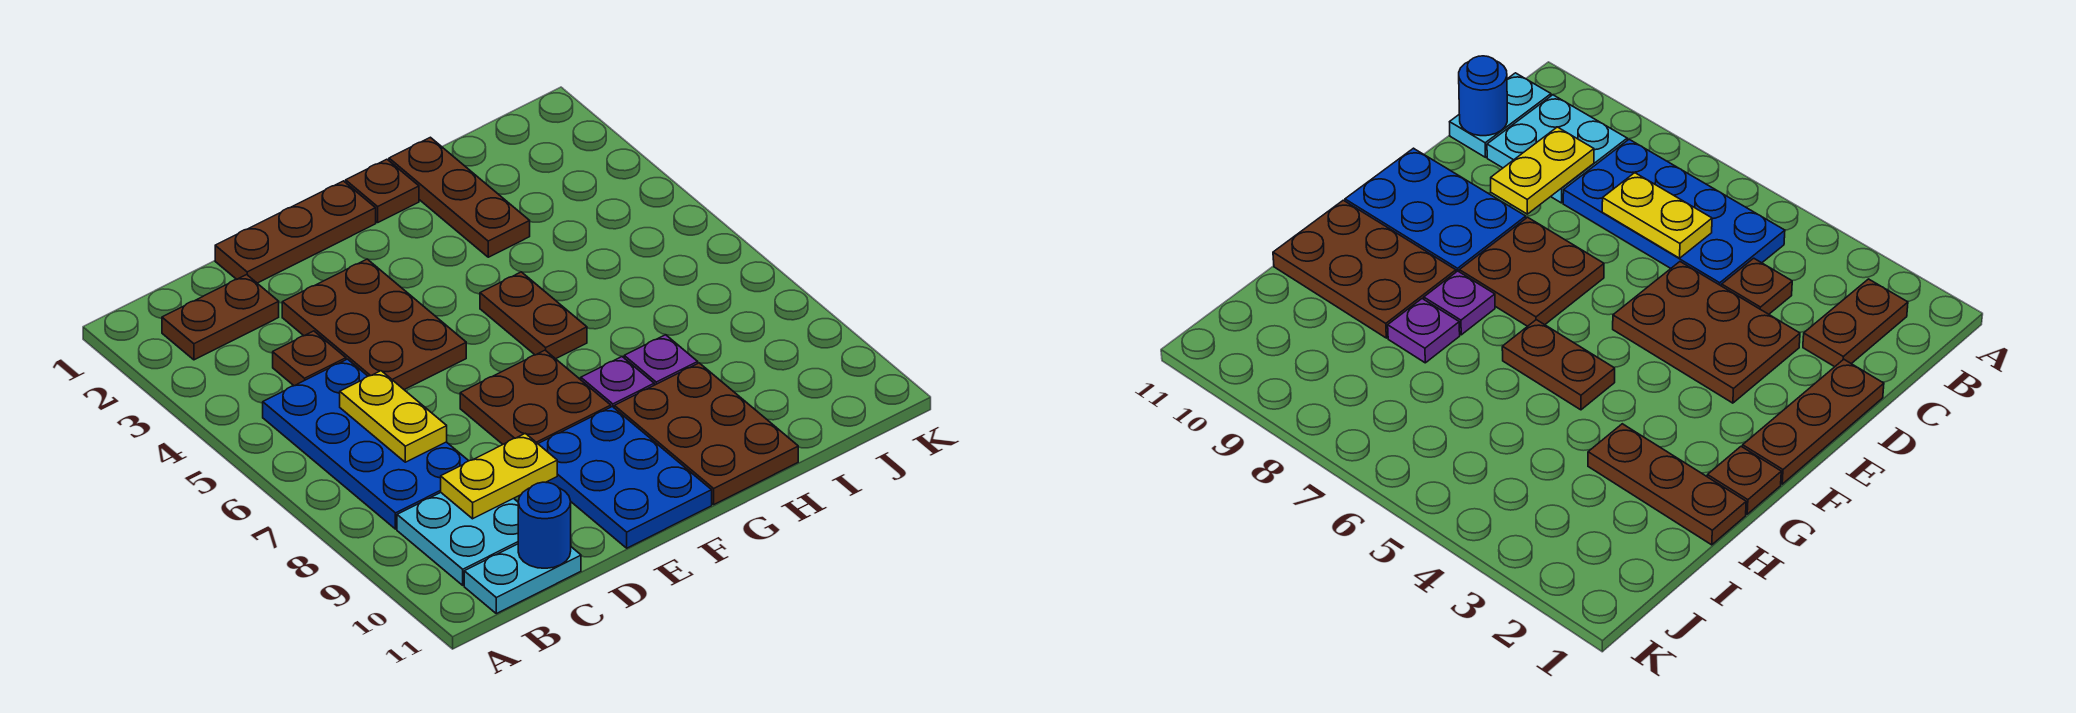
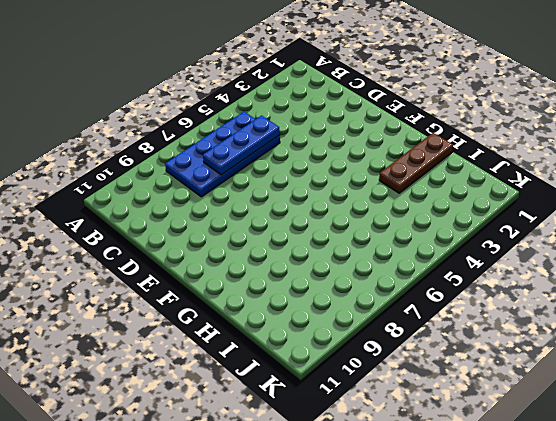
blue 1x3 plate [203,116,280,175] -> yellow 1x2 plate [340,371,447,462]
none -> brown 1x2 plate [162,275,279,360]
none -> cyan 2x2 plate [397,493,518,585]
none -> cyan 1x2 plate [464,544,581,614]

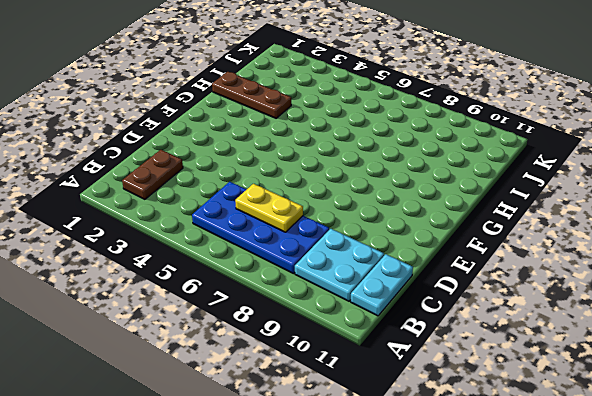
none -> brown 1x1 plate [273,331,346,386]
none -> brown 1x3 plate [215,181,376,283]
none -> brown 2x3 plate [282,259,466,390]

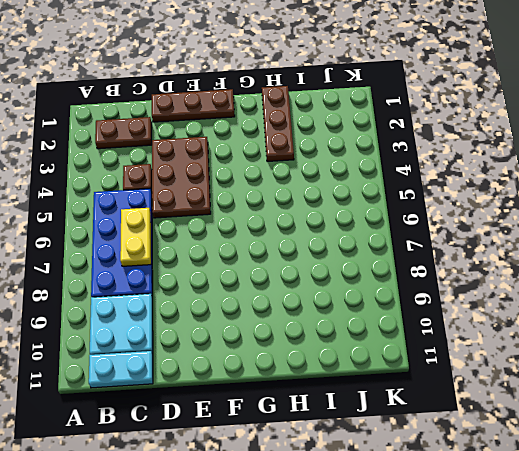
none -> brown 2x2 plate [460,350,611,444]
none -> blue 2x3 plate [538,407,712,548]
none -> brown 1x1 plate [346,159,419,223]

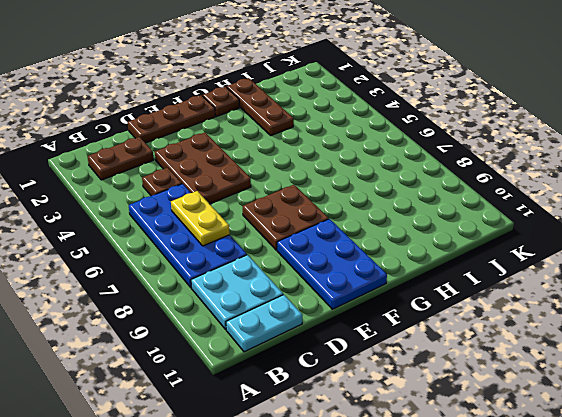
none -> brown 1x2 plate [480,272,587,359]
none -> purple 1x1 plate [581,357,654,407]
none -> brown 2x3 plate [614,363,798,504]

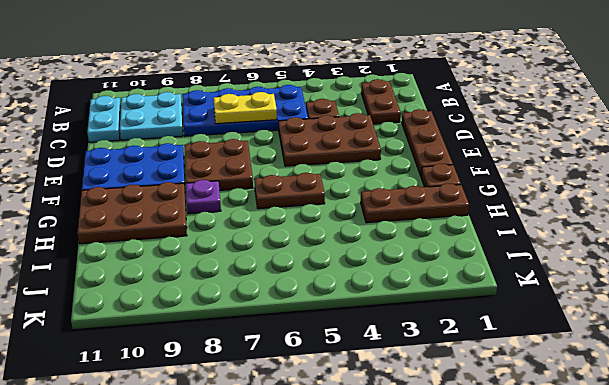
none -> purple 1x1 plate [624,335,698,385]
none -> yellow 1x2 plate [441,433,557,519]
none -> blue 1x1 round brick [518,482,571,568]

